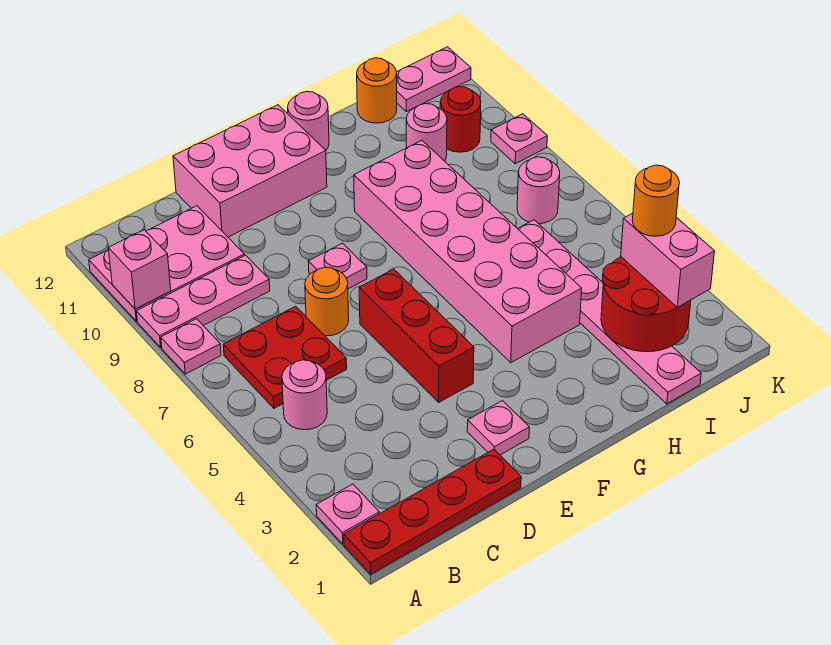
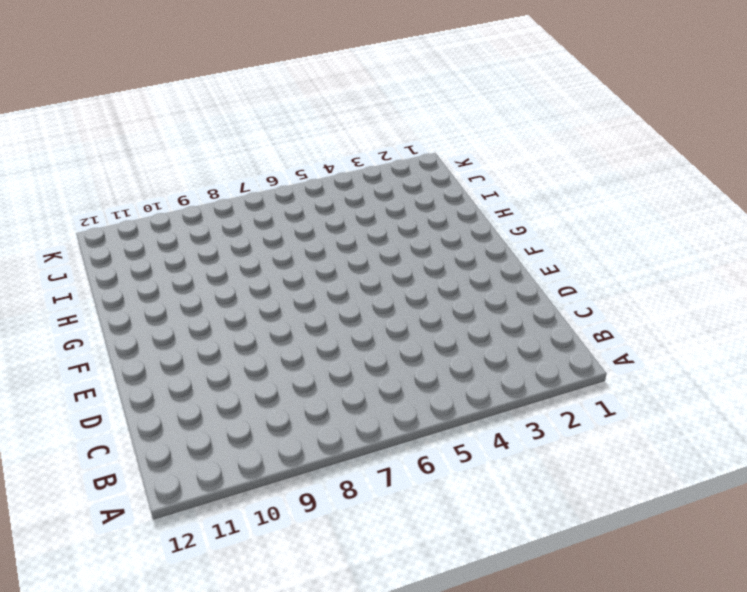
none -> red 1x4 plate [344,449,521,574]
none -> pink 1x1 plate [316,484,379,544]
none -> pink 1x1 plate [161,319,221,374]

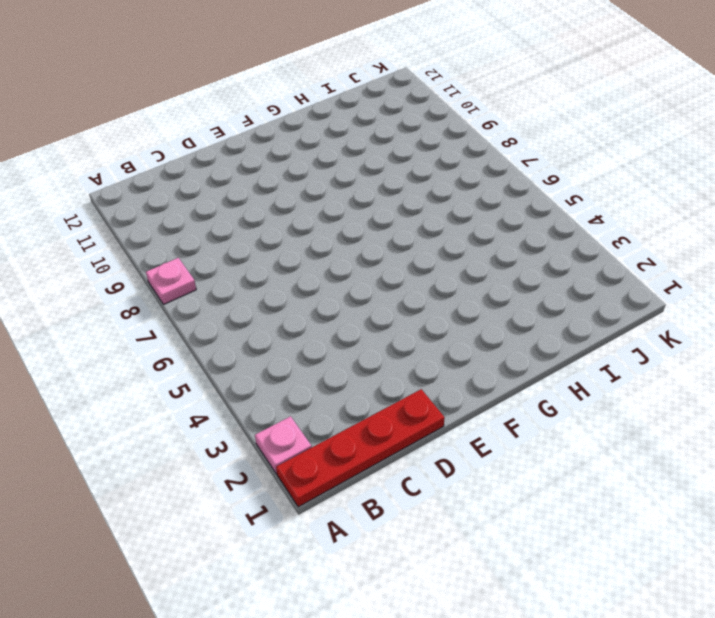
none -> pink 1x3 plate [136,255,270,347]
none -> pink 2x3 plate [89,206,244,321]
none -> pink 1x1 round brick [282,360,327,430]

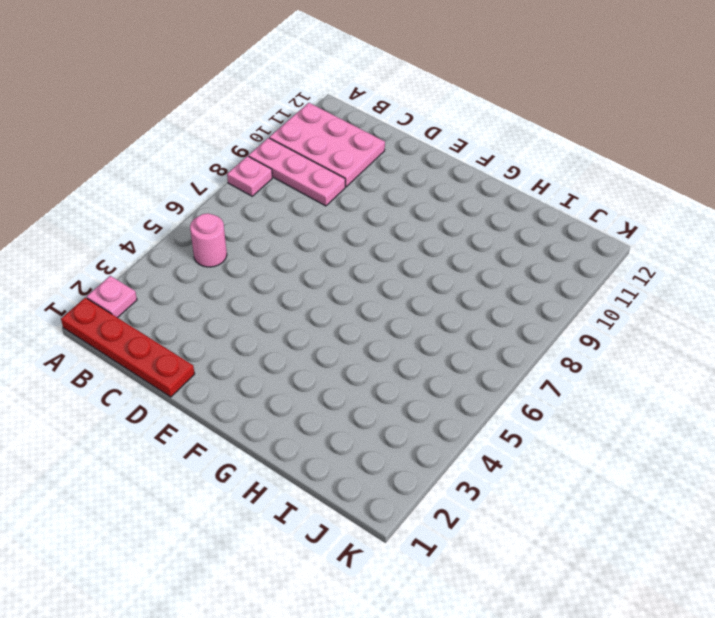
none -> red 2x2 plate [223,306,347,408]
none -> orange 1x1 round brick [305,267,349,336]
none -> pink 2x3 brick [173,105,327,237]

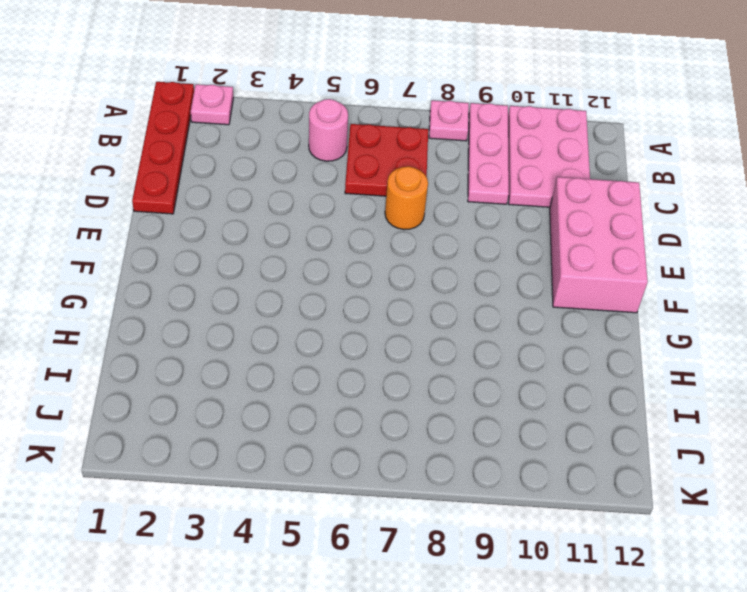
none -> pink 1x1 plate [467,401,529,455]
none -> red 1x3 brick [359,269,474,402]
none -> pink 1x1 plate [308,243,367,289]

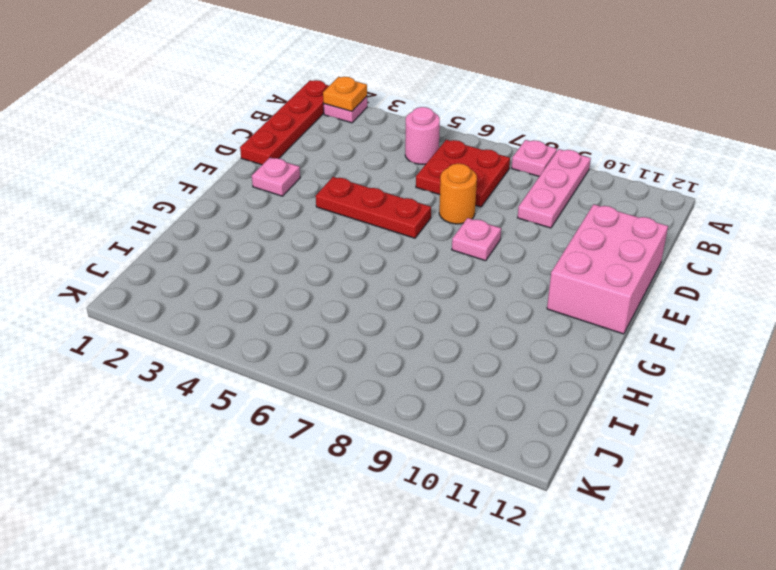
orange 1x1 plate [323,77,367,111] -> none
red 1x3 plate [316,177,431,238] -> red 1x3 brick [359,269,474,402]
none -> pink 2x3 plate [89,206,244,321]
none -> pink 2x6 brick [354,140,582,363]
none -> pink 1x1 round brick [288,92,329,150]

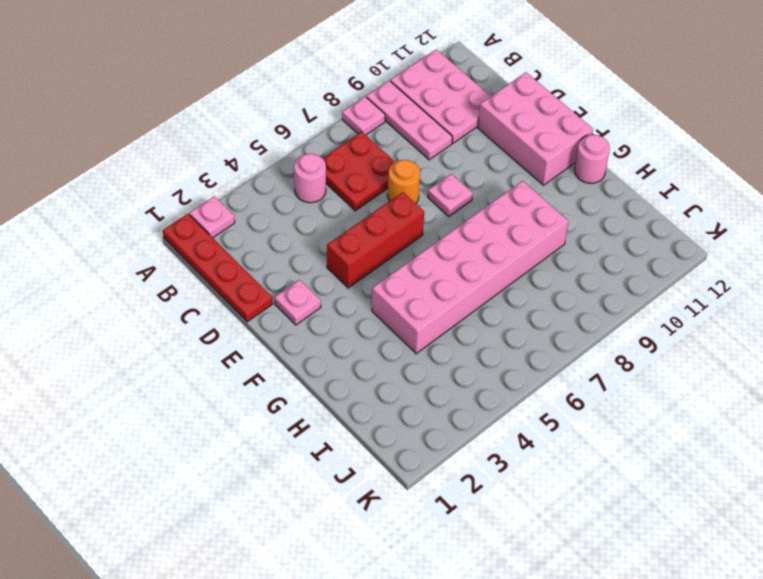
none -> pink 1x6 plate [518,220,701,404]
none -> pink 1x1 round brick [406,104,447,161]
none -> orange 1x1 round brick [357,58,397,123]

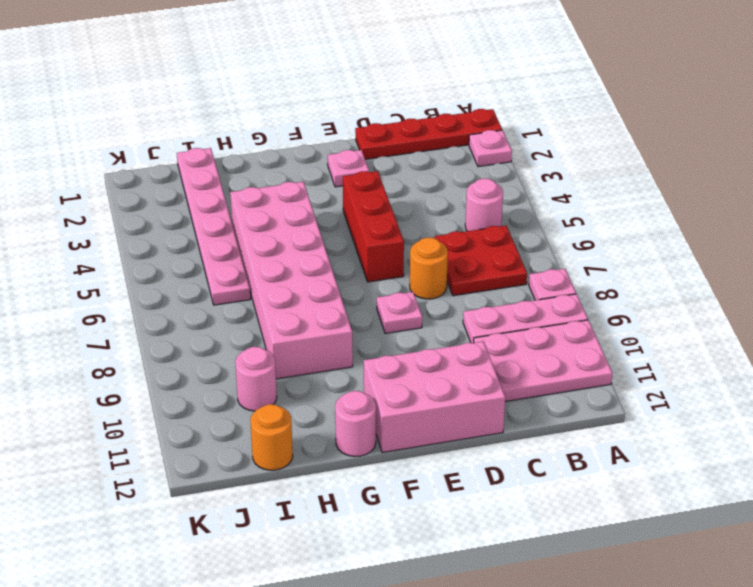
none -> pink 1x1 round brick [517,157,560,224]
none -> red 1x1 round brick [440,87,481,152]
none -> pink 1x2 plate [397,47,471,112]

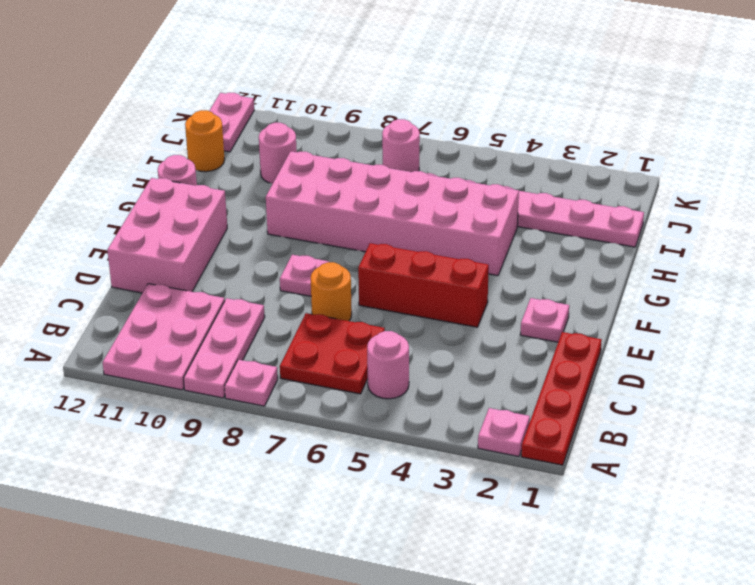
none -> red 1x1 round brick [440,87,481,152]
none -> pink 1x1 plate [491,114,547,164]
none -> pink 1x1 brick [108,230,171,309]

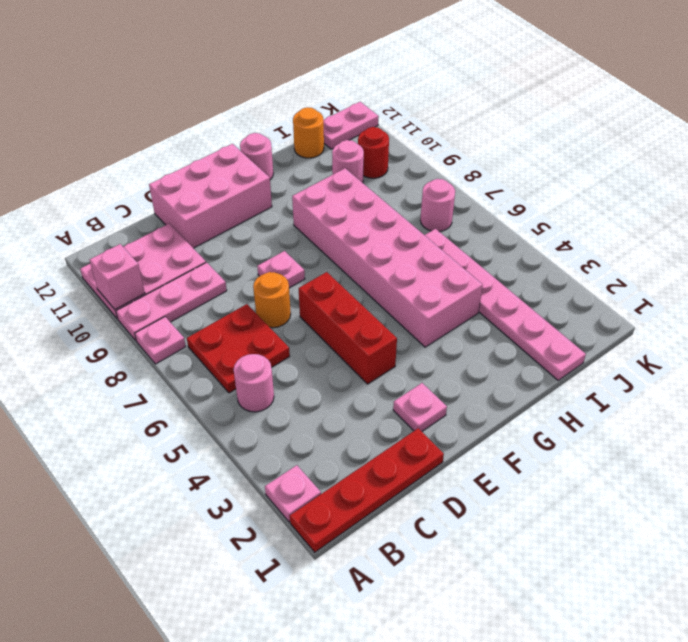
none -> pink 1x1 plate [491,114,547,164]
none -> red 2x2 round brick [601,257,691,352]
none -> pink 1x2 brick [621,213,714,307]

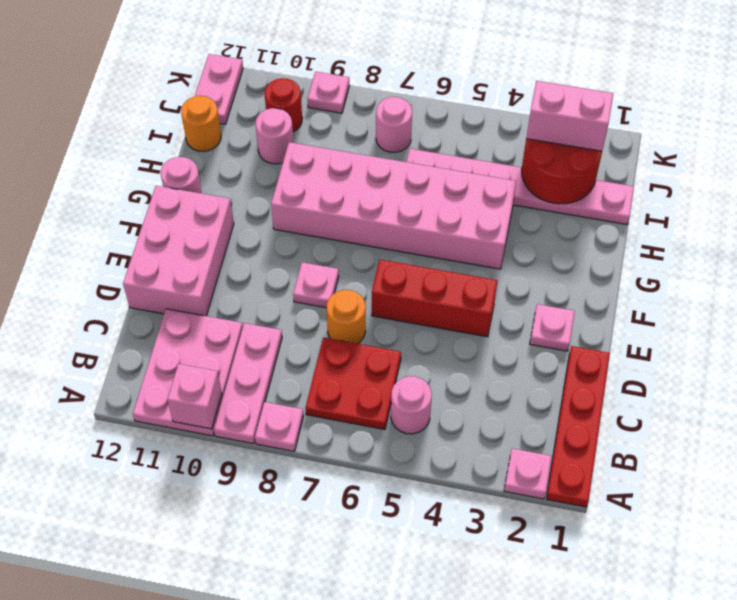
none -> orange 1x1 round brick [632,165,679,236]

